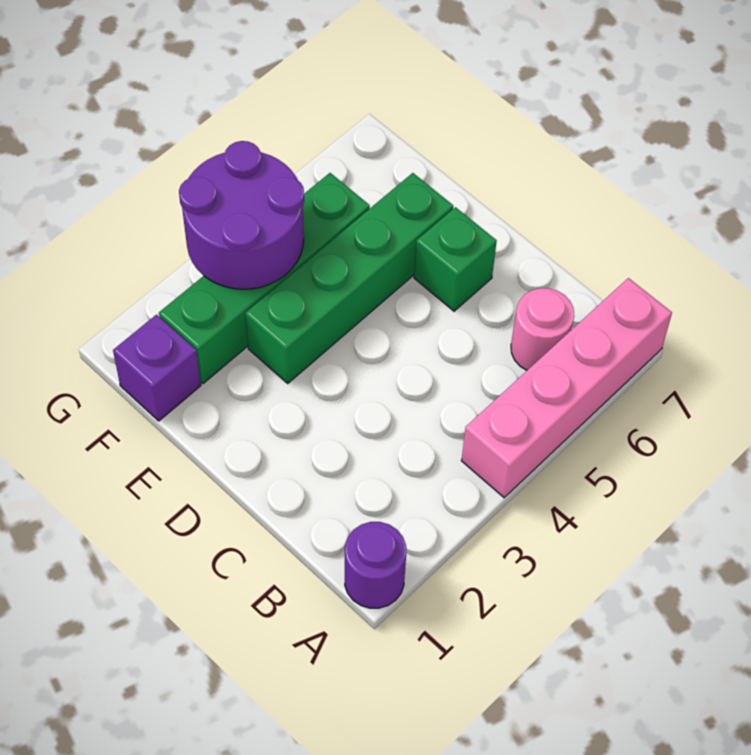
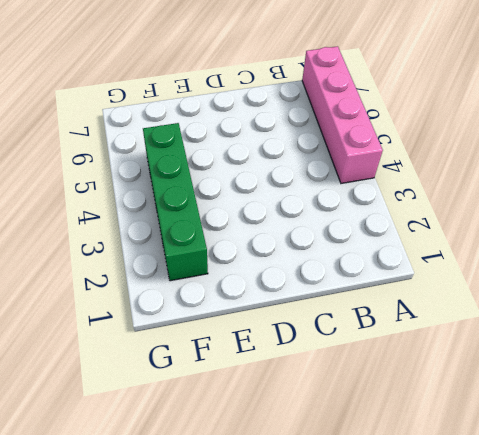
none -> purple 1x1 round brick [345,522,406,608]
none -> pink 1x1 round brick [511,288,574,370]

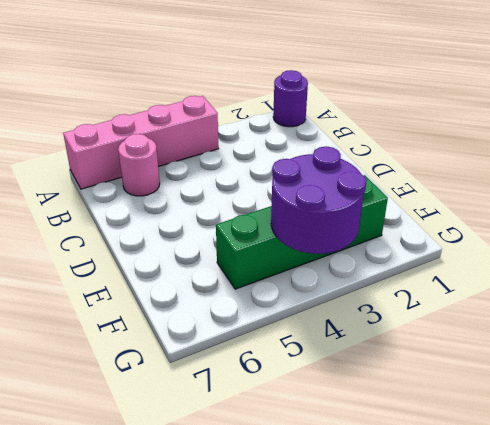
none -> green 1x1 brick [414,207,497,311]
none -> green 1x4 brick [245,173,453,383]

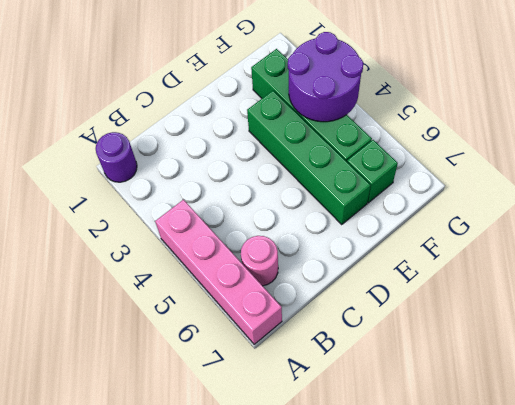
green 1x1 brick [347,140,398,203] -> green 1x1 brick moved to [414,207,497,311]
none -> purple 1x1 brick [113,315,201,421]

